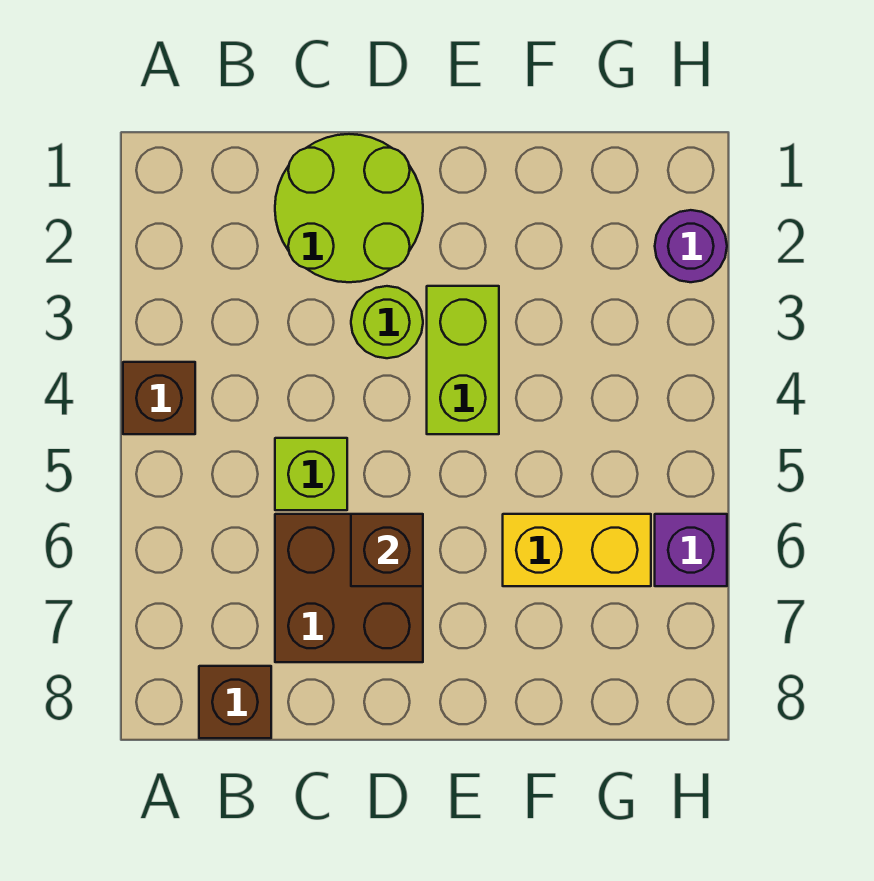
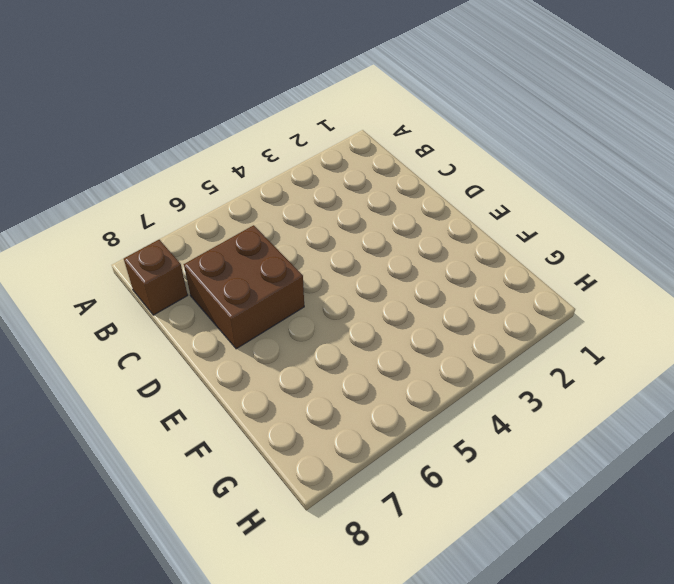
none -> brown 1x1 brick [123,362,195,434]
none -> lime 2x2 round brick [275,134,423,282]

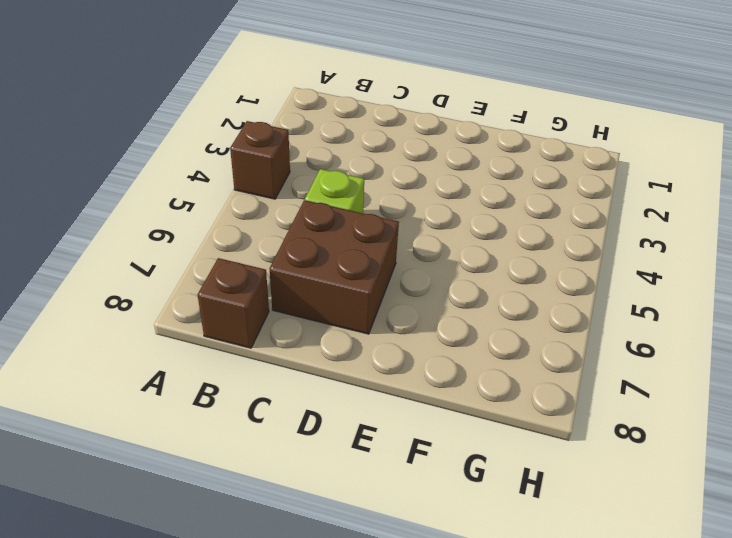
none -> lime 2x2 round brick [275,134,423,282]
none -> lime 1x1 round brick [351,286,423,358]

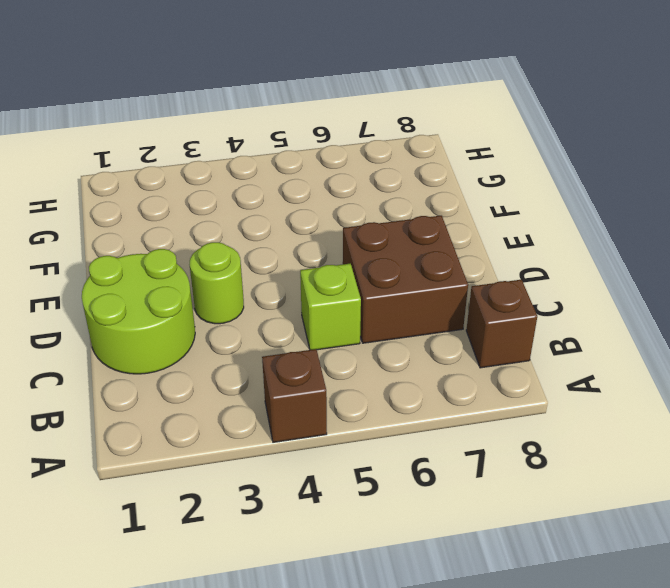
none -> lime 1x2 brick [427,286,499,434]
none -> yellow 1x2 brick [503,514,651,586]

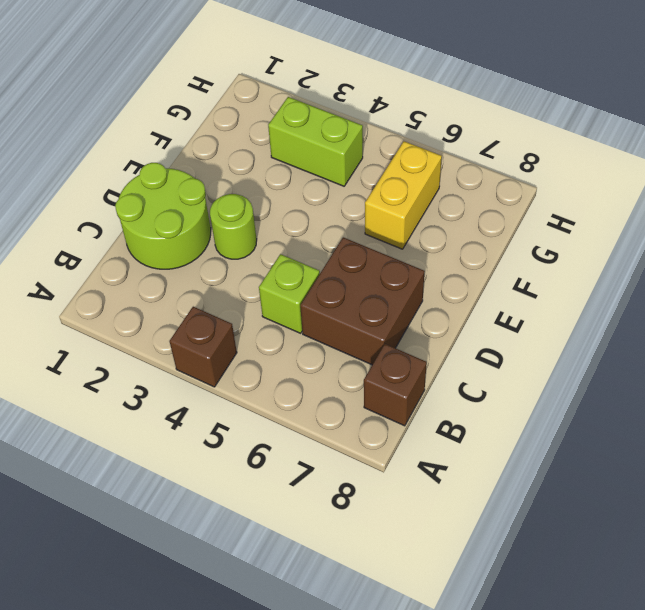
lime 1x2 brick [268,97,363,186] -> lime 1x2 brick moved to [427,286,499,434]
none -> purple 1x1 round brick [655,210,727,282]
none -> purple 1x1 brick [655,514,727,586]

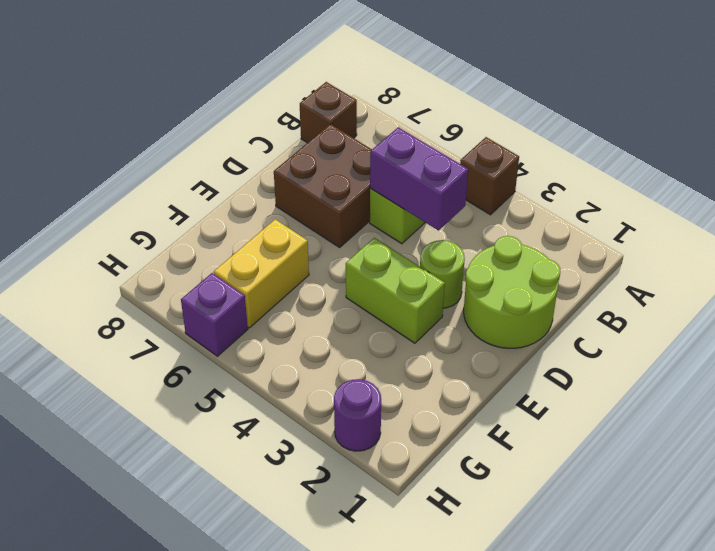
purple 1x2 brick [370,127,468,230] -> none
none -> brown 1x1 brick [351,514,423,586]

